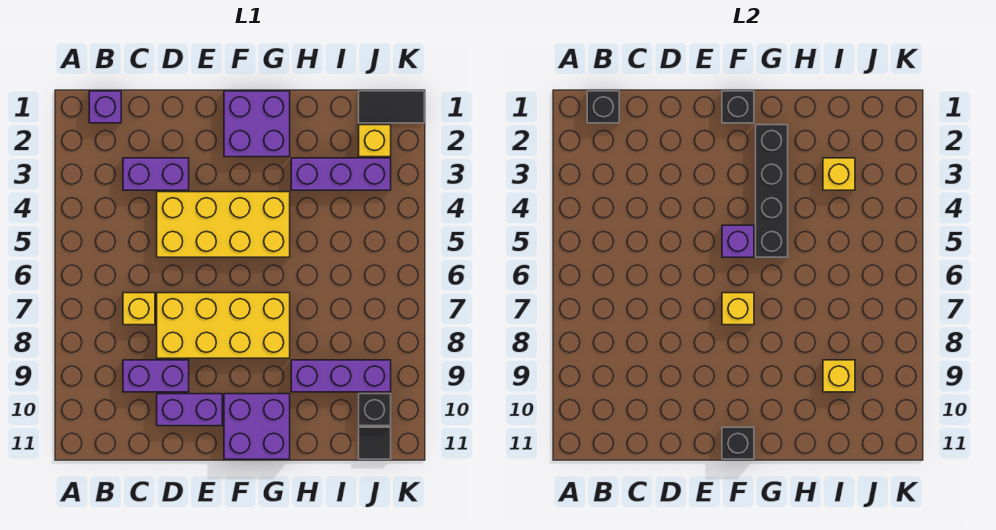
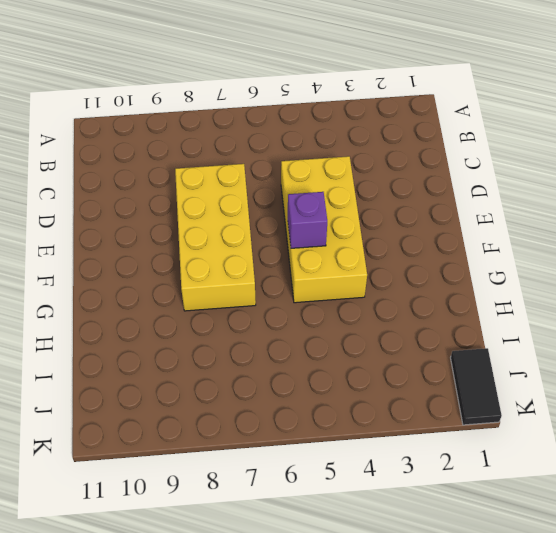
none -> purple 1x1 brick [89,91,121,123]
none -> purple 1x2 brick [123,158,189,190]
none -> yellow 1x1 brick [123,293,155,325]

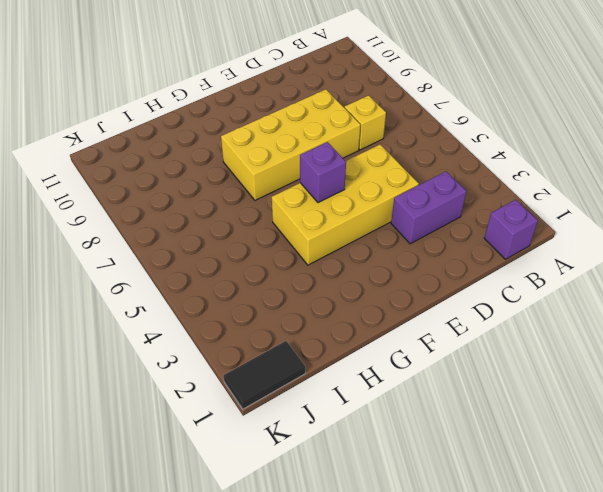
none -> purple 1x2 brick [123,360,189,392]
none -> purple 1x2 brick [157,394,222,426]
none -> purple 2x2 brick [224,91,290,157]

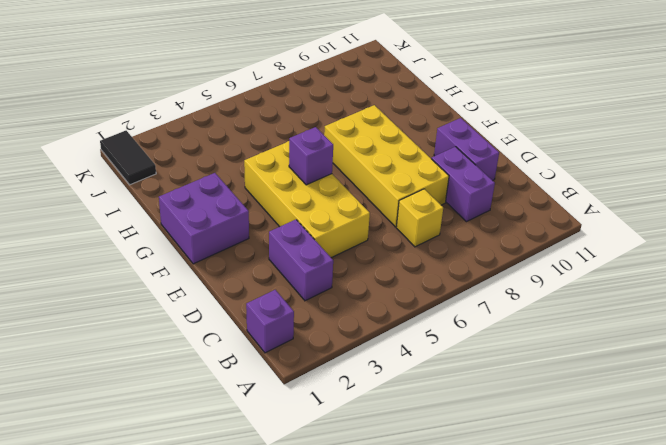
none -> purple 2x2 brick [224,394,290,459]
none -> purple 1x3 brick [291,158,391,190]
none -> purple 1x3 brick [291,360,391,392]

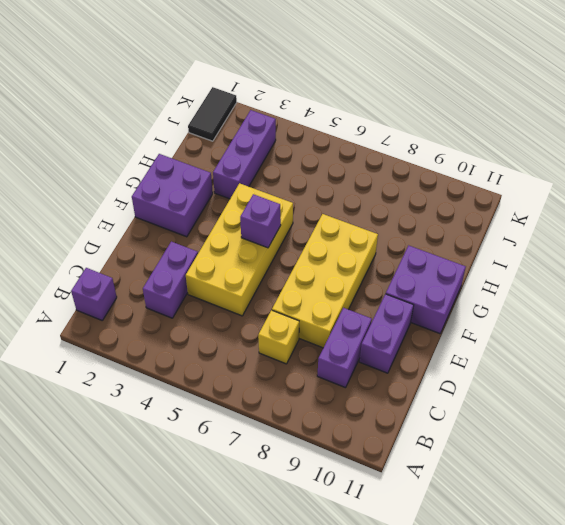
none -> purple 1x3 brick [291,360,391,392]
none -> yellow 1x1 brick [359,125,391,157]
none -> black 1x1 brick [359,394,391,426]

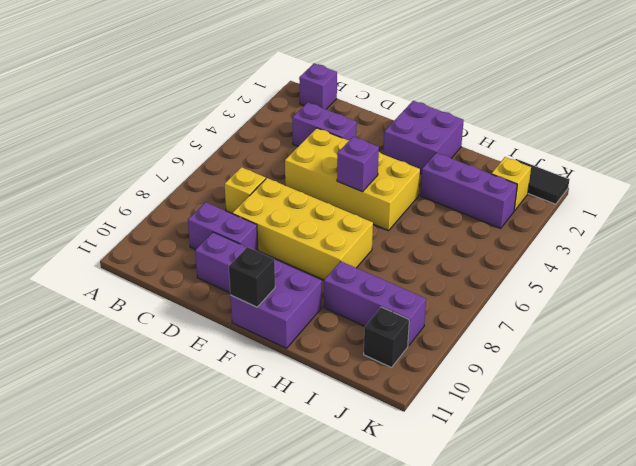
none -> black 1x1 tile [359,427,391,459]
none -> black 1x1 brick [587,91,619,123]
none -> black 1x1 brick [722,91,754,123]

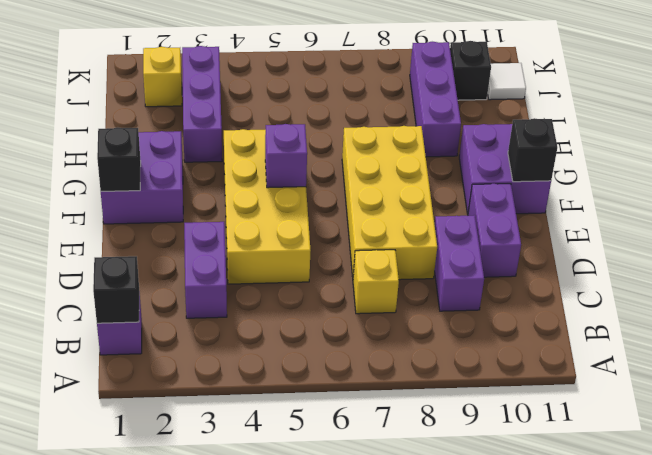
white 1x1 tile [488,63,526,100] -> black 1x1 tile [359,427,391,459]
none -> black 1x2 tile [359,91,424,123]
none -> yellow 1x1 brick [722,293,754,325]
none -> black 1x4 brick [756,125,788,257]

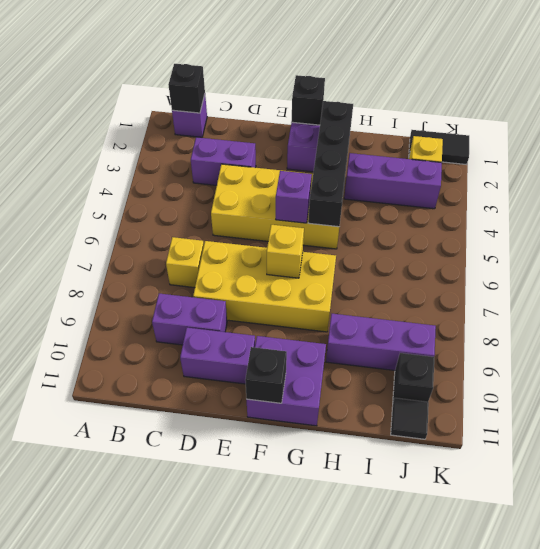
none -> yellow 1x1 brick [823,158,855,190]
none -> yellow 1x1 brick [823,360,855,392]

